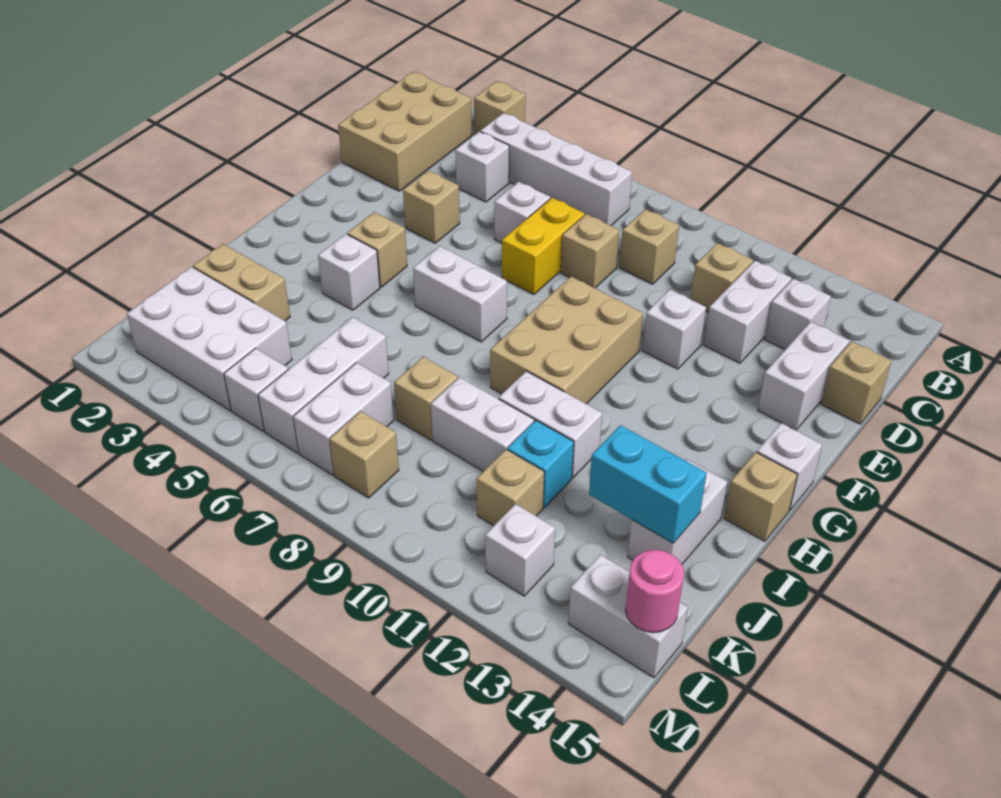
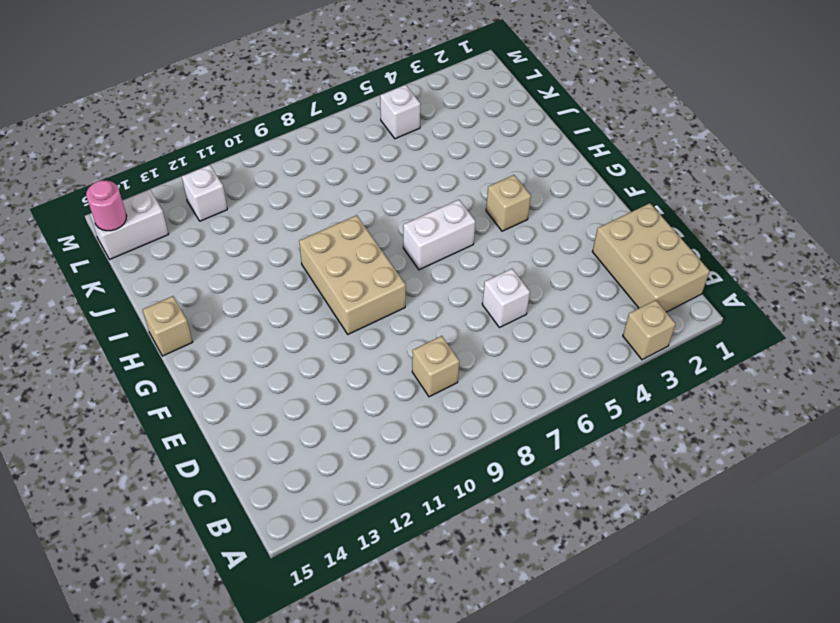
none -> white 1x4 brick [480,113,632,226]
none -> white 1x1 brick [455,131,509,202]
none -> tan 1x1 brick [691,243,753,312]
none -> white 1x2 brick [704,261,791,363]

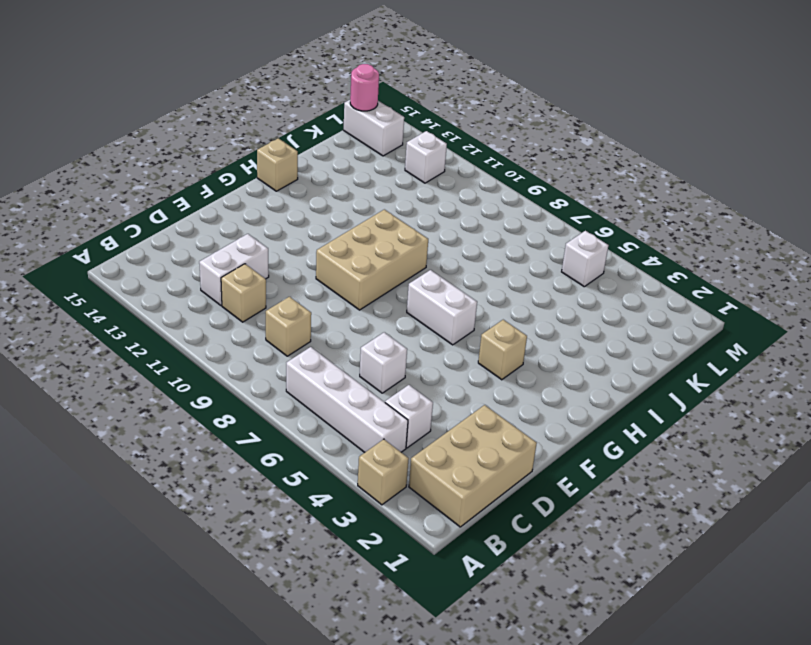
none -> white 1x1 brick [765,279,831,349]
none -> yellow 1x2 brick [502,198,585,294]
none -> tan 1x1 brick [561,214,620,288]
none -> white 1x2 brick [758,322,849,430]

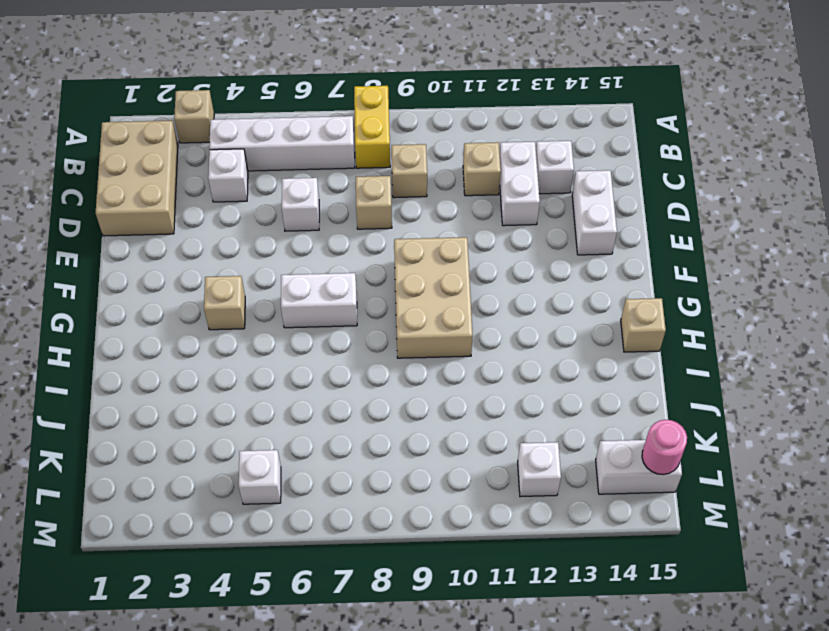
yellow 1x2 brick [354,86,390,168] -> yellow 1x2 brick moved to [502,198,585,294]
none -> tan 1x1 brick [821,341,891,424]
none -> tan 1x1 brick [403,171,460,243]
none -> white 1x1 brick [642,290,706,369]
none -> white 1x1 brick [757,423,822,510]

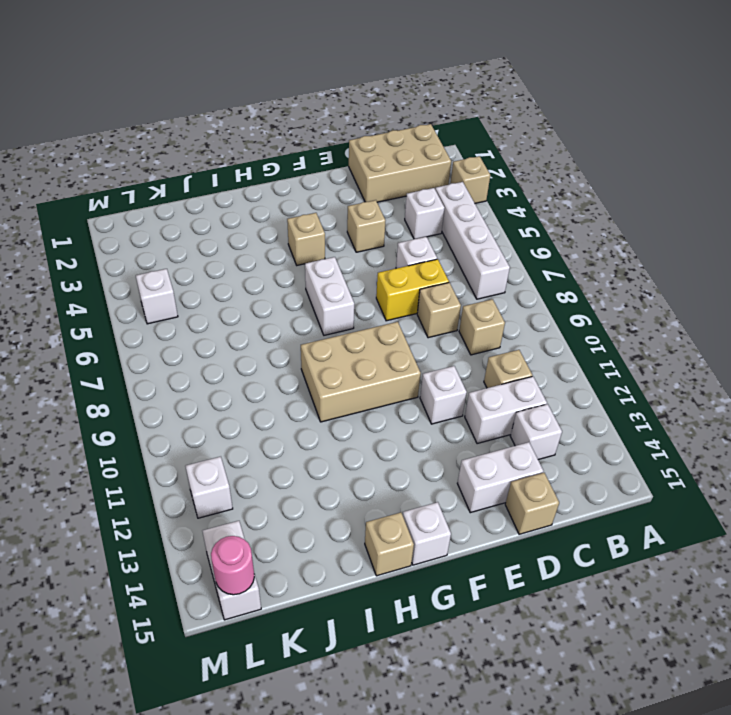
none -> white 1x1 brick [318,234,380,310]
none -> white 1x2 brick [499,371,602,478]
none -> white 1x2 brick [628,459,727,564]
none -> tan 1x2 brick [193,244,290,321]

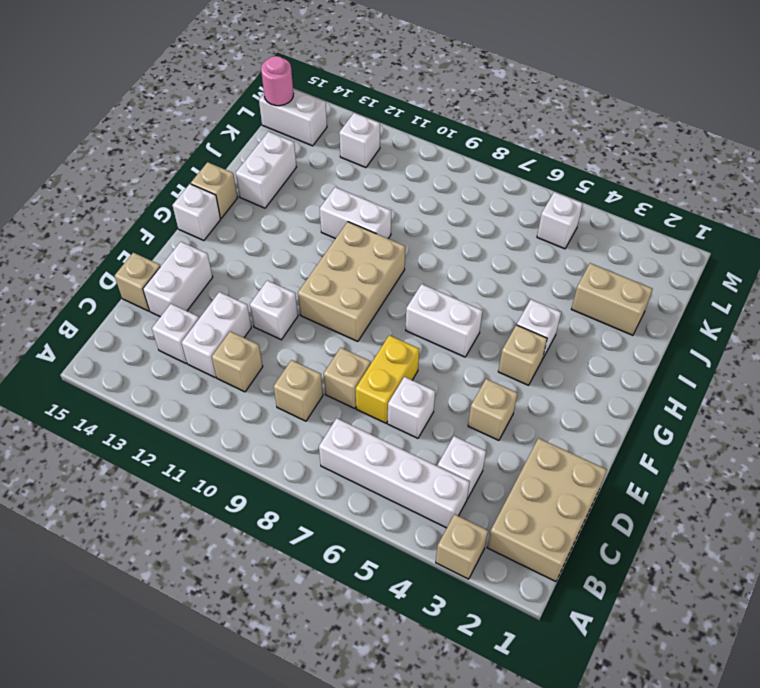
none -> white 1x3 brick [258,317,389,453]
none -> tan 1x1 brick [394,357,458,440]
none -> white 1x2 brick [431,377,534,471]
none -> cyan 1x1 brick [507,421,574,507]

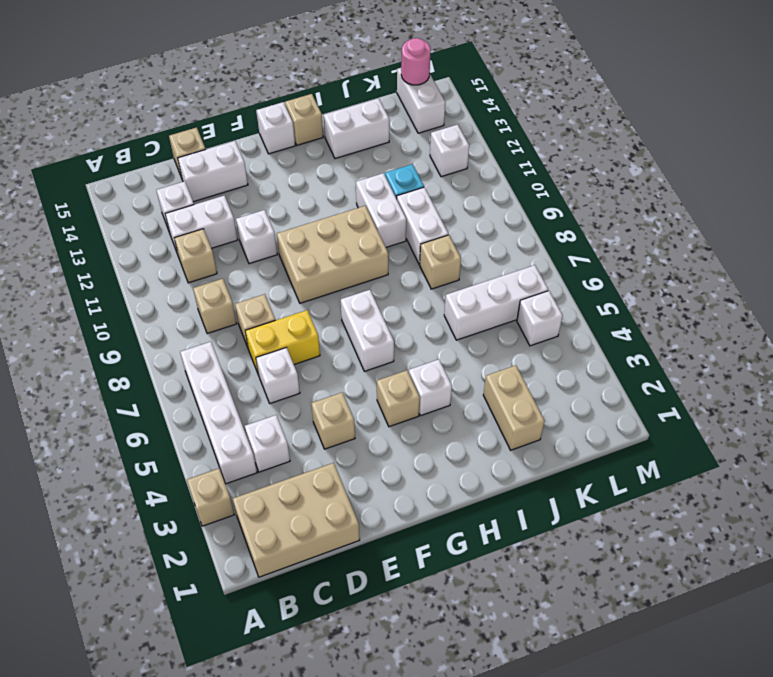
none -> white 2x3 brick [127,267,292,410]
none -> white 1x2 brick [293,363,394,475]
none -> tan 1x1 brick [477,450,544,526]
none -> tan 1x1 brick [329,411,399,498]

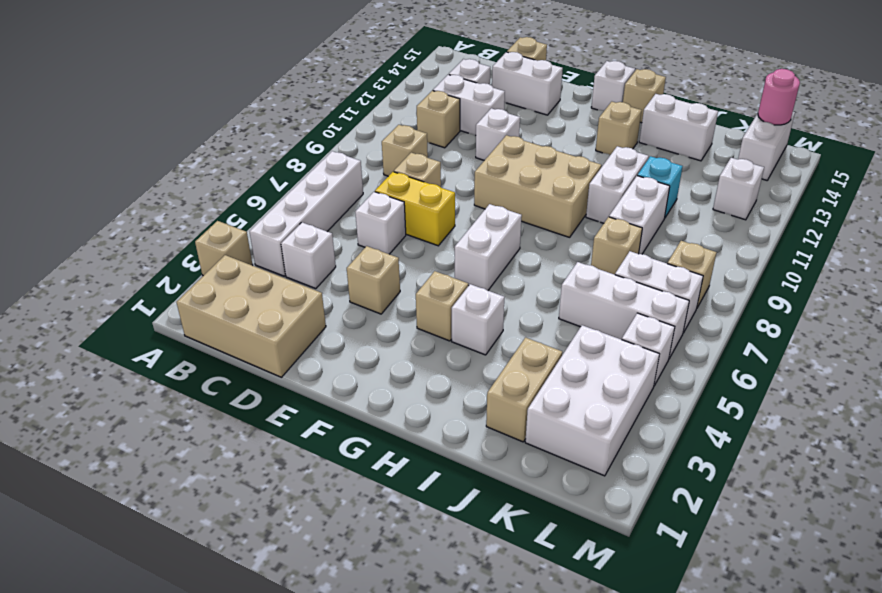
tan 1x1 brick [596,102,642,155] -> tan 1x1 brick moved to [477,450,544,526]
none -> cyan 1x2 brick [589,425,707,543]

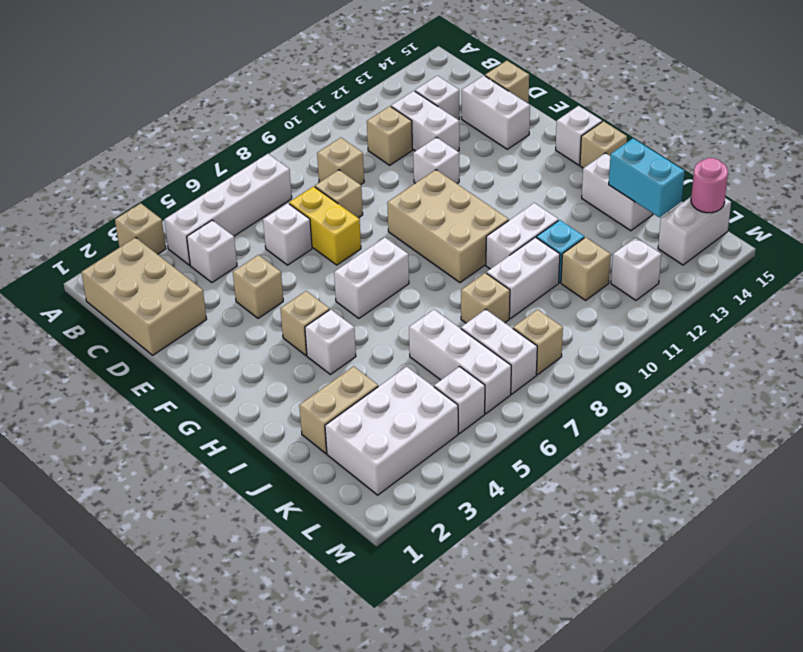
cyan 1x2 brick [609,138,685,217] -> cyan 1x2 brick turned to [589,425,707,543]

